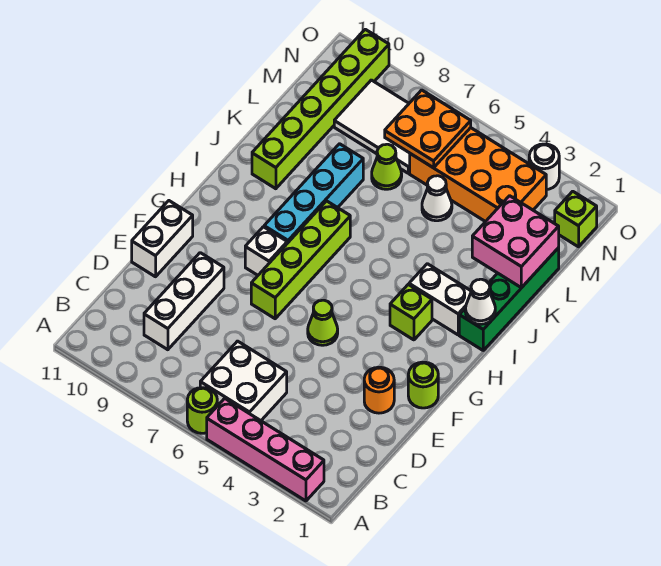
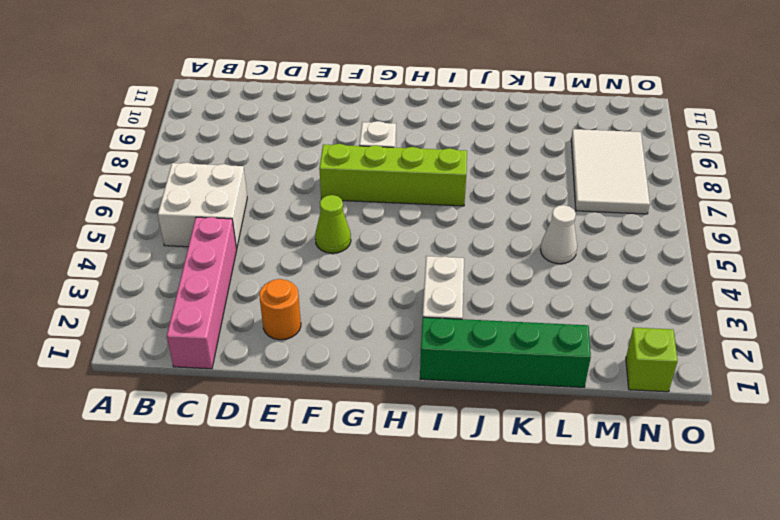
pink 1x4 brick [167,217,237,369] -> pink 1x4 brick moved to [207,398,324,501]
none -> lime 1x1 round brick [187,388,217,433]
none -> white 1x3 brick [144,253,224,350]
none -> white 1x2 brick [132,201,193,277]

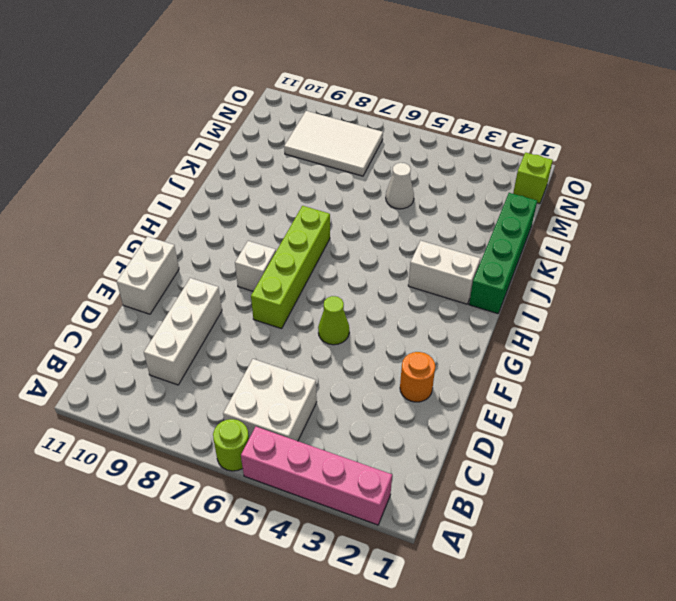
none -> lime 1x1 round brick [408,362,438,408]
none -> lime 1x1 brick [390,285,432,340]
none -> cyan 1x4 brick [264,144,363,243]

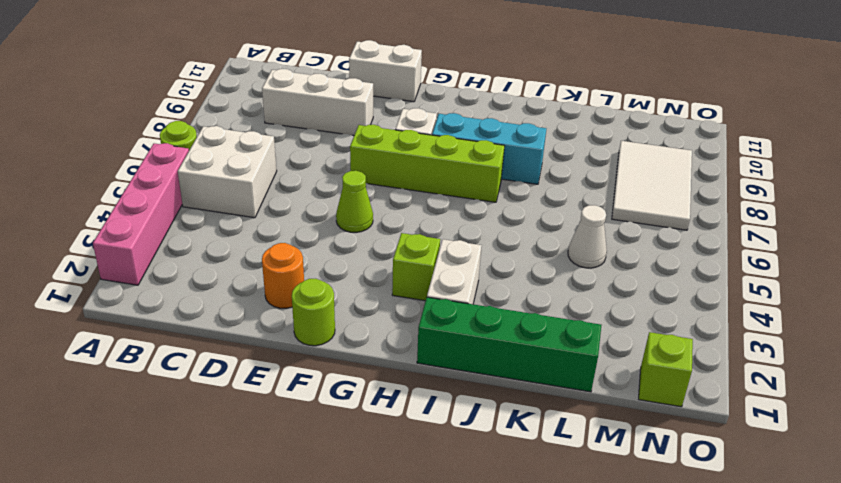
cyan 1x3 brick [432,113,546,184] -> cyan 1x4 brick [264,144,363,243]
none -> lime 1x6 brick [252,29,389,189]
none -> lime 1x1 cone [372,144,402,189]
none -> orange 2x4 brick [410,128,546,222]

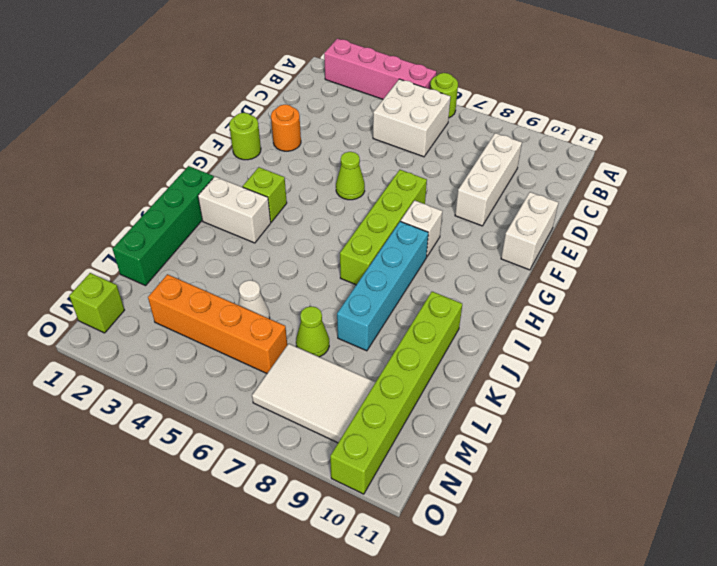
orange 1x4 brick [148,274,287,373] -> orange 2x4 brick [410,128,546,222]
none -> white 1x1 round brick [529,144,559,190]
none -> white 1x1 cone [465,279,495,324]
none -> pink 2x2 brick [472,196,559,288]

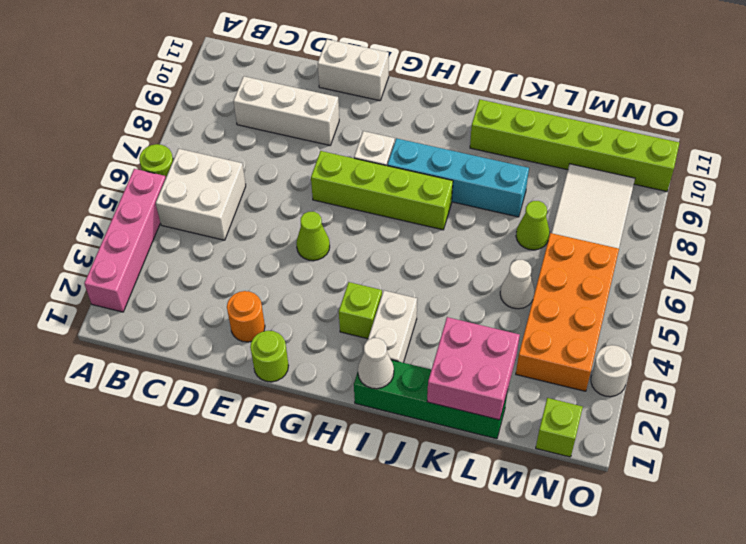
none -> orange 2x2 plate [385,90,471,168]

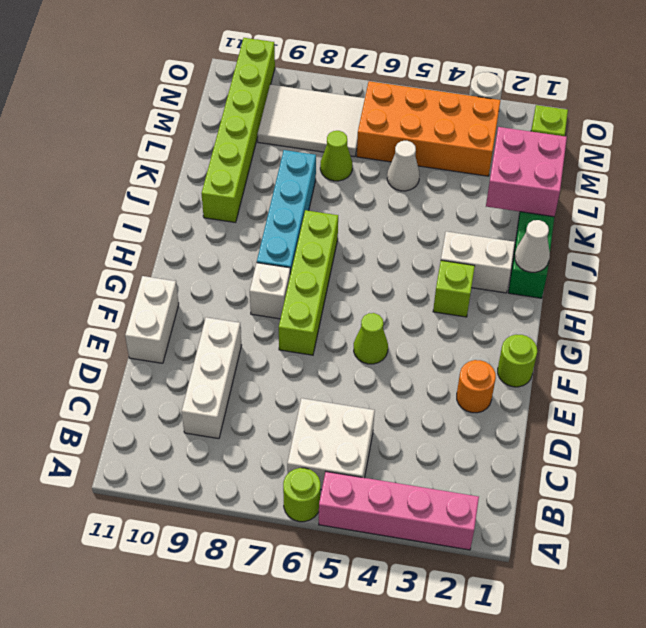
none -> orange 2x2 plate [385,90,471,168]

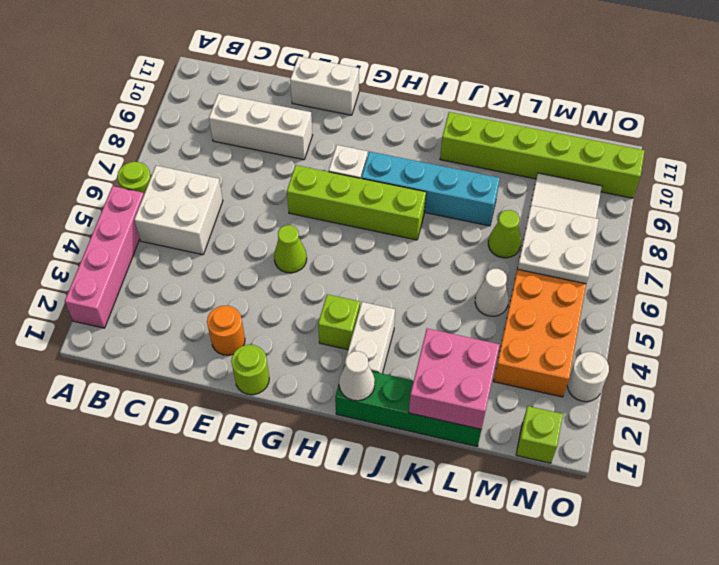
white 2x2 plate [517,205,599,284] -> orange 2x2 plate [385,90,471,168]

